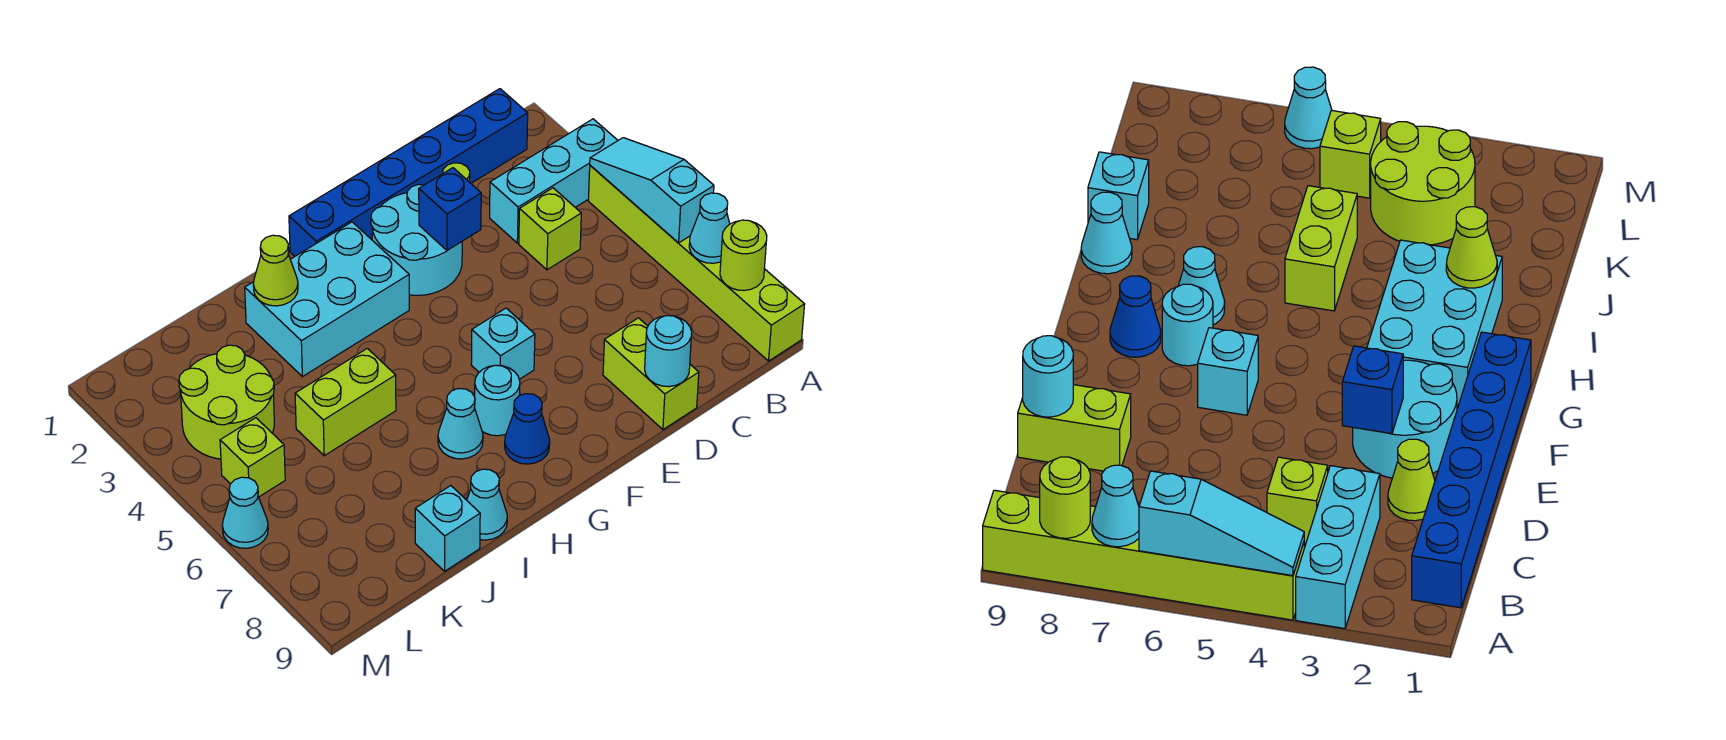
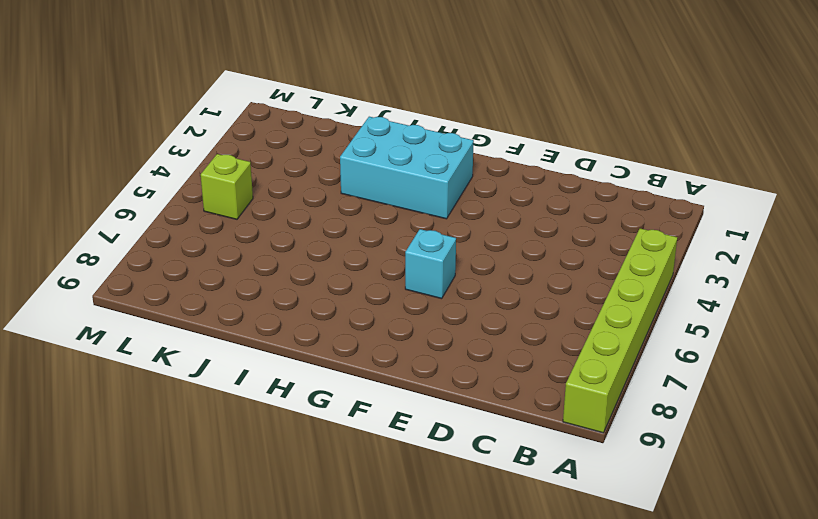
none -> cyan 1x3 brick [490,119,618,243]
none -> blue 1x6 brick [289,89,528,256]
none -> lime 1x1 brick [519,188,581,270]

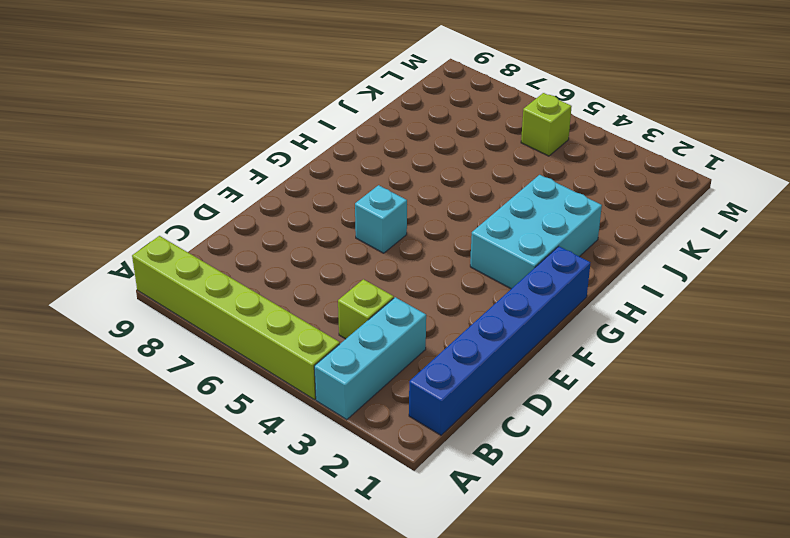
none -> lime 1x1 cone [1388,439,1435,521]
none -> lime 1x2 brick [603,318,699,429]
none -> cyan 2x2 round brick [371,184,462,295]

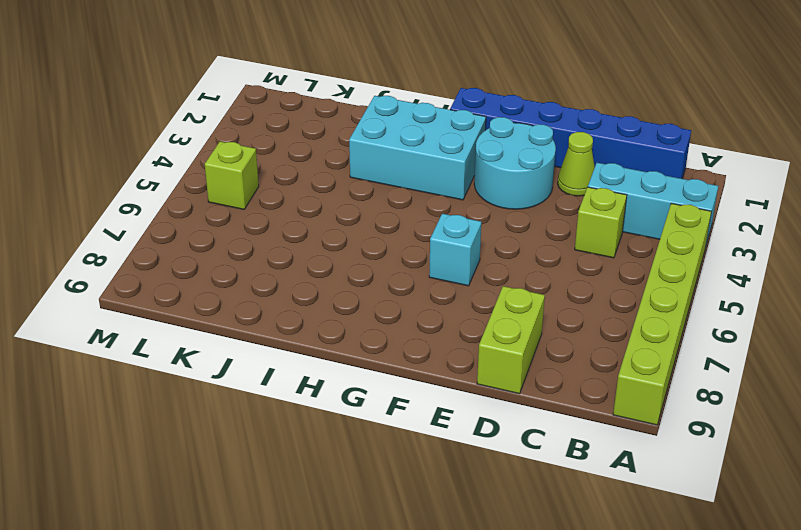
none -> cyan 1x1 round brick [474,365,520,436]
none -> blue 1x1 cone [505,394,550,464]
none -> cyan 1x1 cone [438,389,483,459]

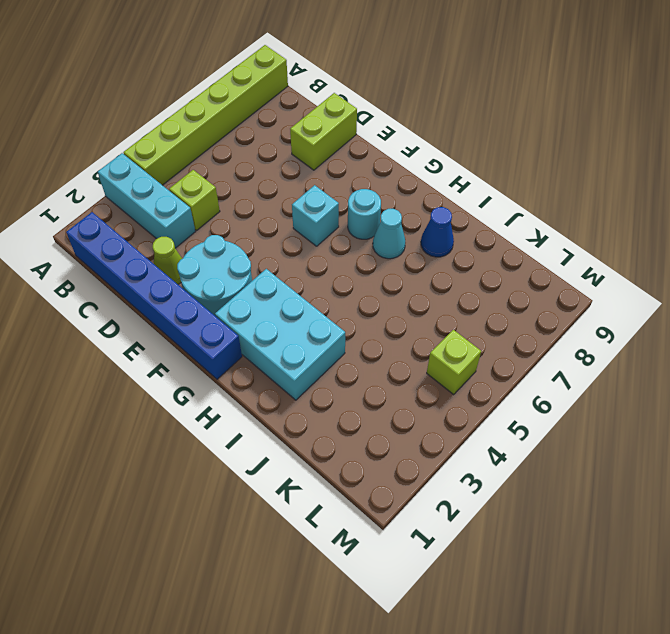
blue 1x1 cone [421,207,454,257] -> blue 1x1 cone moved to [505,394,550,464]
none -> lime 1x2 brick [295,348,396,456]
none -> cyan 1x1 cone [467,469,507,540]
none -> cyan 1x1 brick [415,486,480,571]

